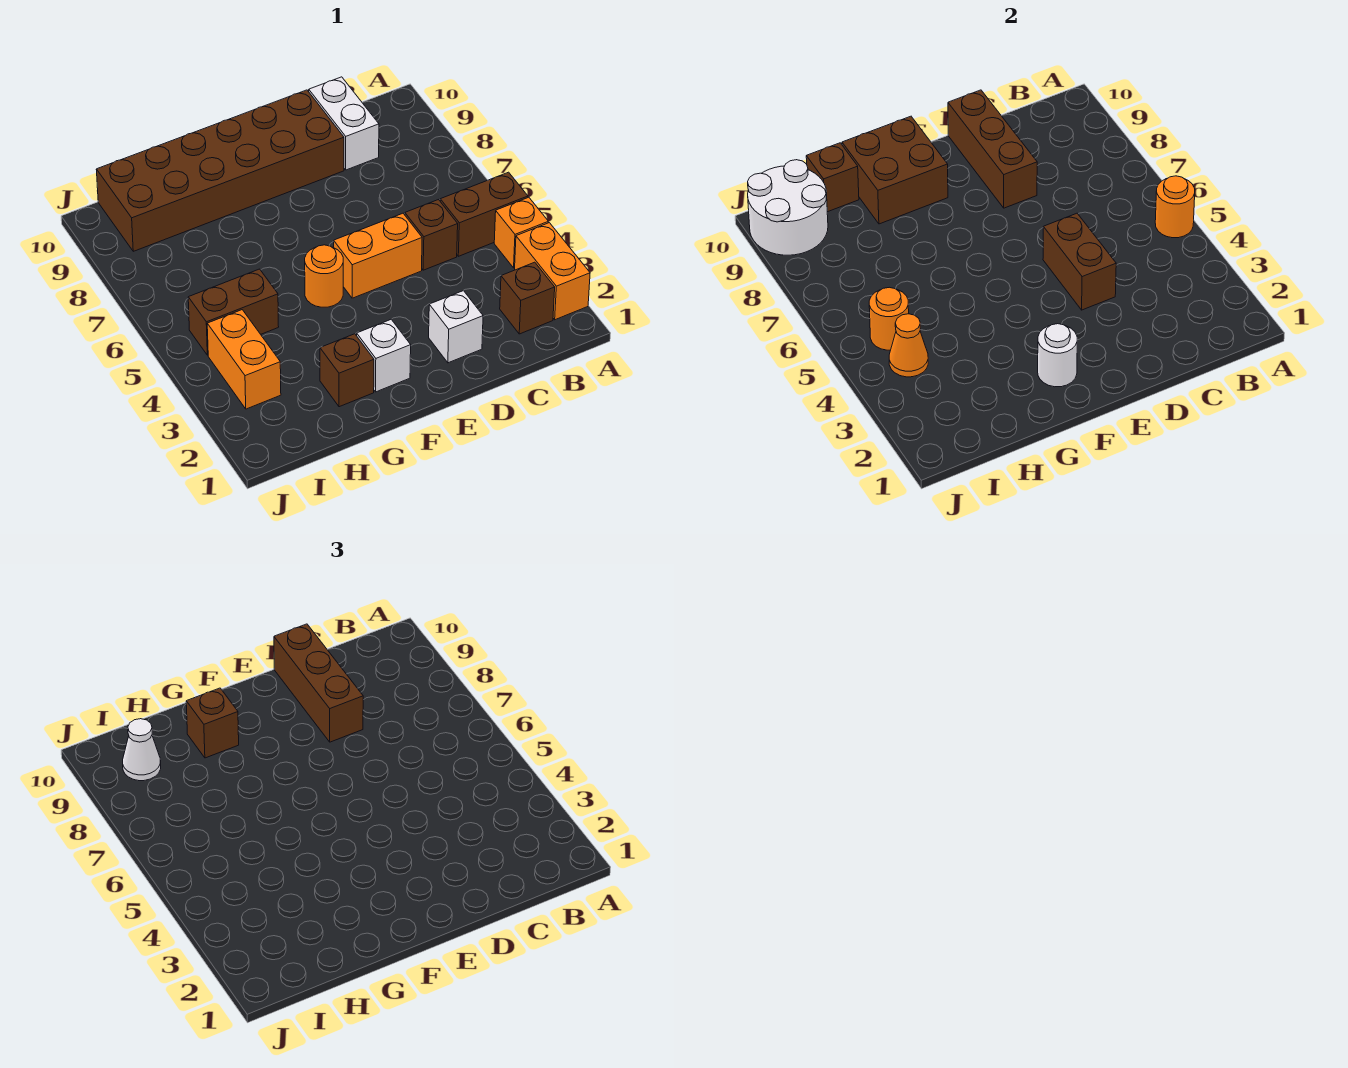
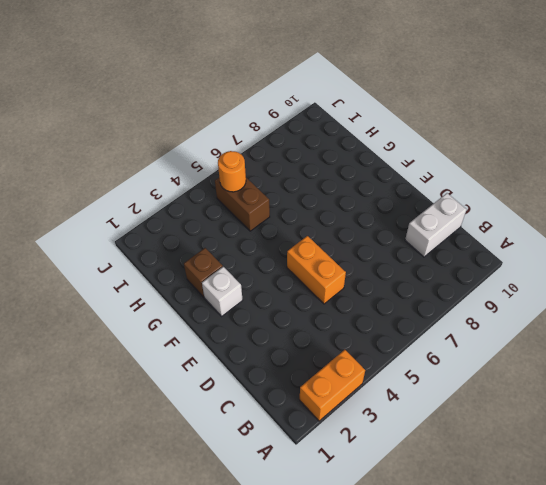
none -> orange 1x1 brick [494,197,548,268]
none -> brown 1x2 brick [440,172,528,256]
none -> brown 1x1 brick [500,262,555,334]

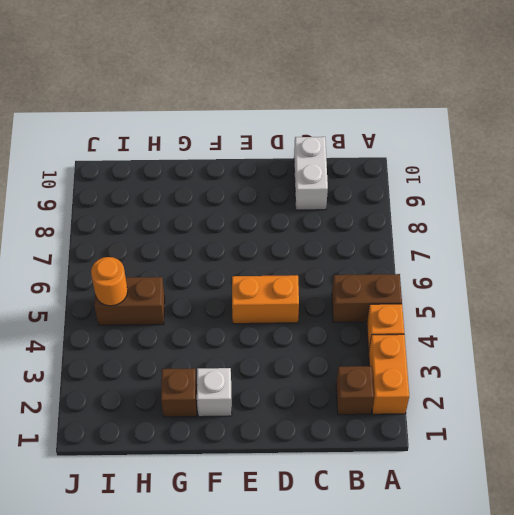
none -> brown 1x1 brick [405,200,458,270]
none -> white 1x1 brick [429,291,483,363]
none -> brown 2x6 brick [96,90,344,251]

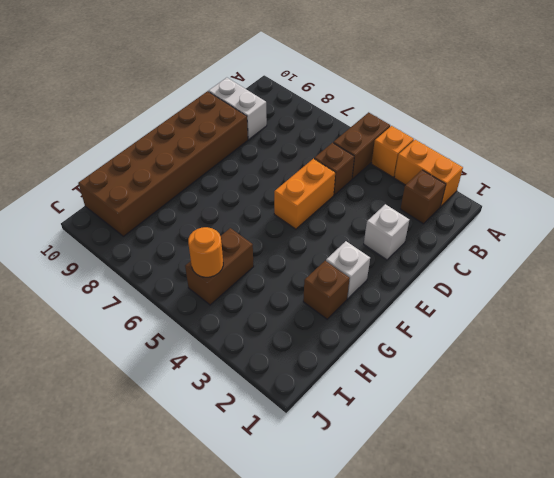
none -> orange 1x1 round brick [305,245,343,307]
none -> orange 1x2 brick [207,310,281,409]
none -> orange 1x1 round brick [1155,176,1195,238]

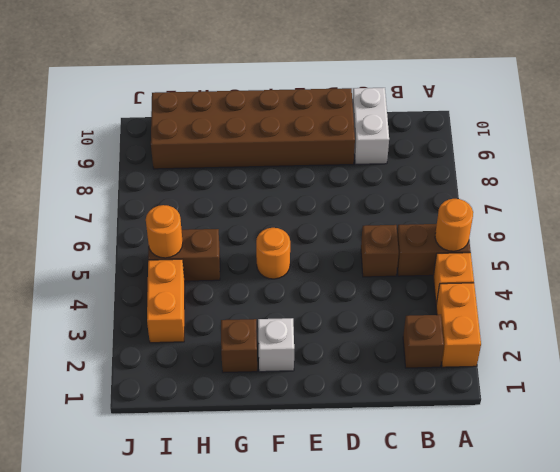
none -> white 1x1 brick [429,291,483,363]
none -> orange 1x2 brick [334,213,422,298]
none -> brown 1x2 brick [1043,213,1116,310]

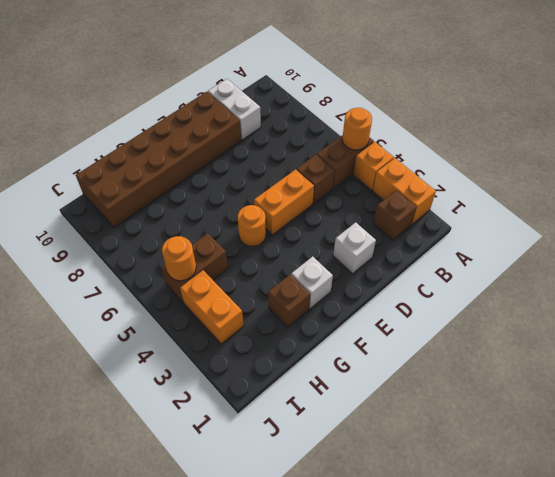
none -> brown 1x2 brick [1043,213,1116,310]
none -> brown 1x3 brick [948,90,1037,208]
none -> white 1x1 round brick [1038,324,1077,387]

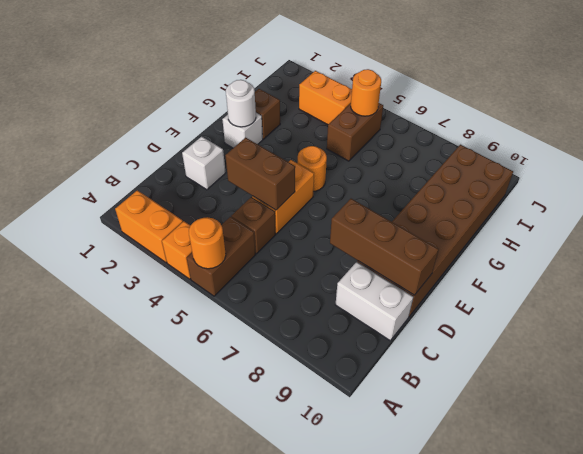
none -> brown 1x1 brick [500,262,555,334]
none -> brown 2x2 brick [842,116,948,224]
none -> brown 1x1 brick [806,143,859,212]

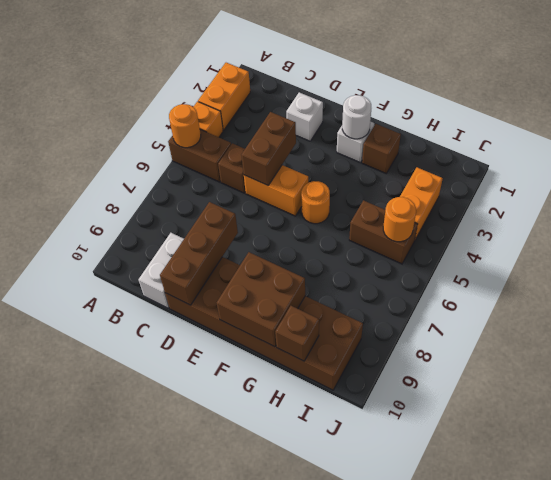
none -> brown 1x1 brick [500,262,555,334]
none -> orange 1x1 cone [889,314,928,377]
none -> white 2x2 round brick [748,160,828,255]

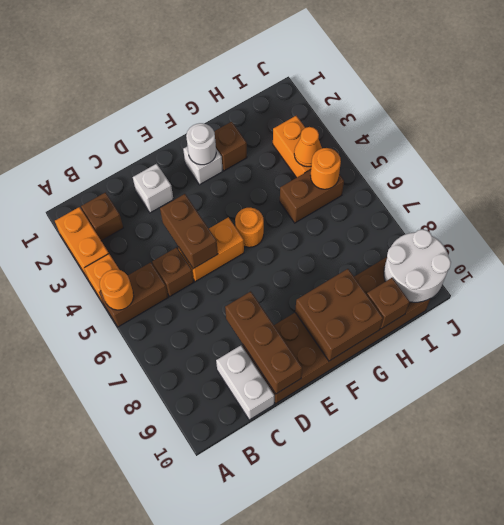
none -> brown 1x3 brick [274,624,363,742]
none -> brown 1x1 brick [186,688,239,758]
none -> white 1x1 cone [123,719,161,781]

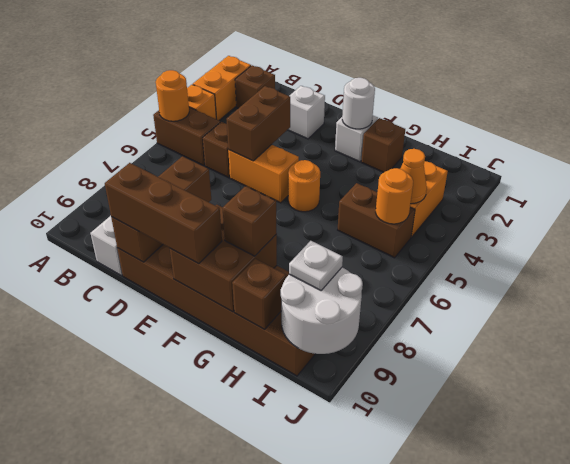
brown 1x3 brick [105,163,222,264] -> brown 1x3 brick turned to [274,624,363,742]
white 1x1 plate [289,241,343,290] -> white 1x1 cone [123,719,161,781]

